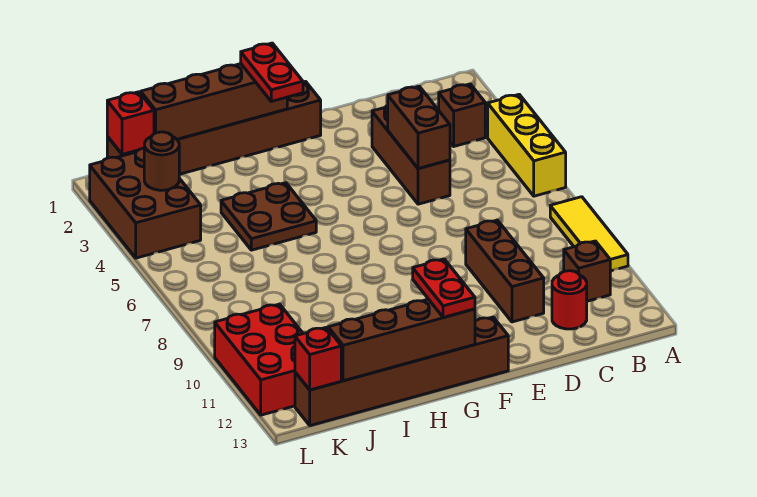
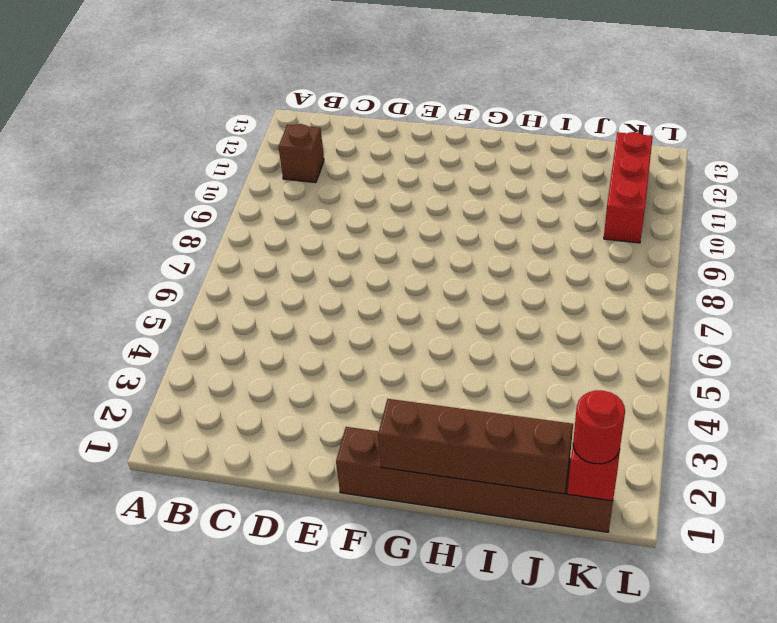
red 1x1 round brick [573,390,625,464] -> red 1x1 round brick moved to [552,271,587,329]
red 1x3 brick [604,132,653,243] -> red 2x3 brick [215,304,303,415]
none -> yellow 1x3 brick [488,95,566,196]
none -> yellow 1x3 tile [550,197,628,271]
none -> brown 1x1 brick [439,84,485,146]

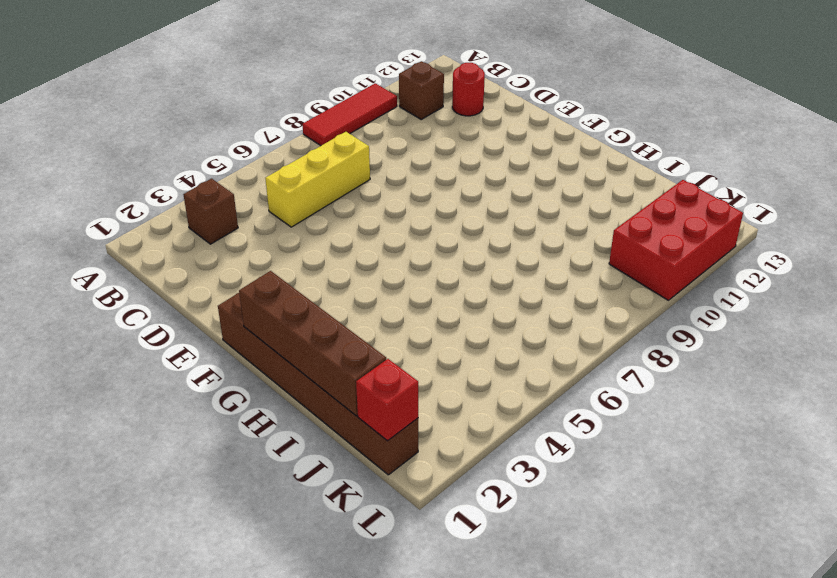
red 1x3 tile [303,83,397,146] -> yellow 1x3 tile [550,197,628,271]
yellow 1x3 brick [265,132,370,227] -> yellow 1x3 brick moved to [488,95,566,196]
none -> brown 1x3 brick [372,105,450,204]
none -> brown 1x3 brick [466,220,544,322]
none -> brown 1x6 brick [295,317,508,426]

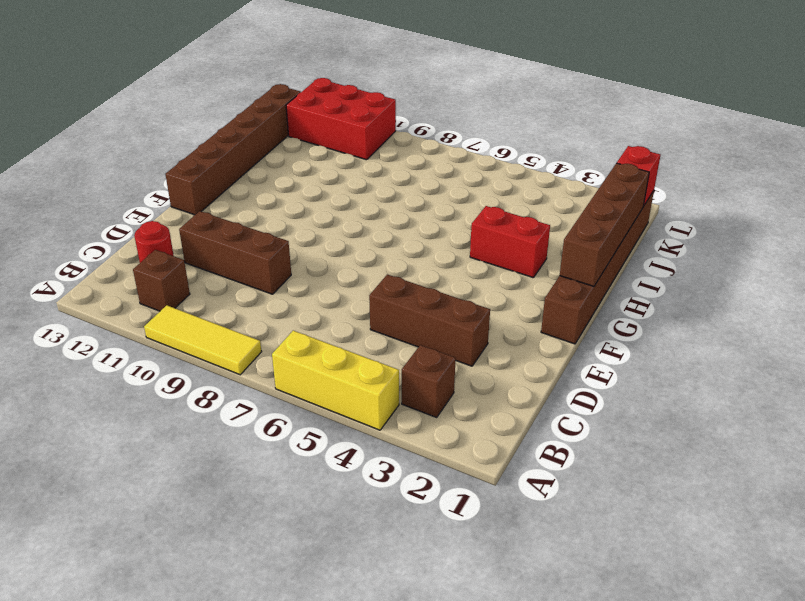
red 1x2 brick [470,206,550,278] -> brown 2x2 plate [221,183,316,250]
none -> brown 2x3 brick [90,148,201,258]
none -> brown 1x2 brick [388,86,450,169]
none -> brown 1x4 brick [328,299,475,381]

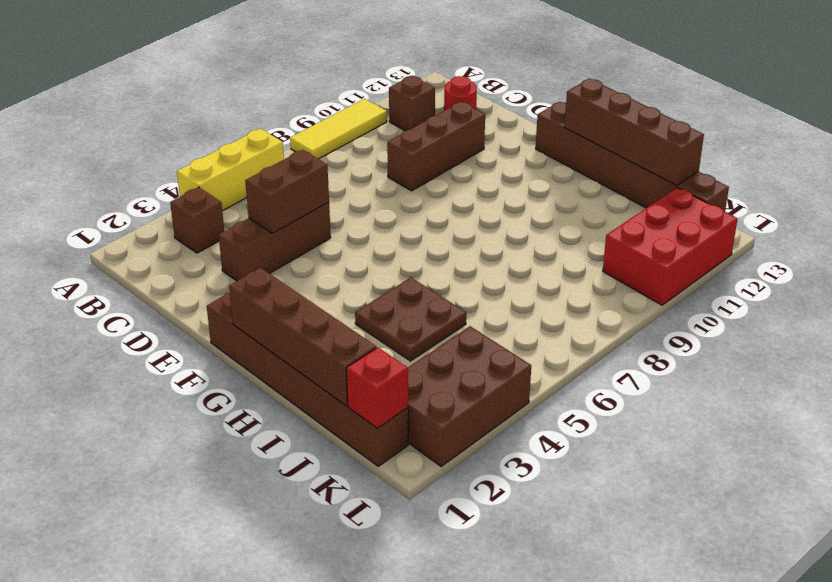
none -> brown 1x1 round brick [144,132,180,190]
none -> red 1x1 brick [295,327,341,390]
none -> red 1x2 plate [241,43,303,101]

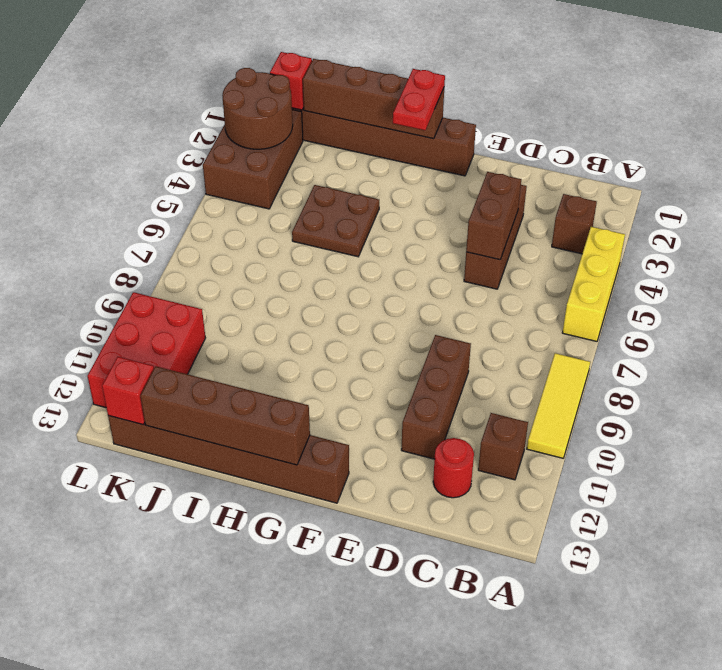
brown 2x2 round brick [222,68,293,149] -> brown 1x1 round brick [144,132,180,190]
none -> red 1x2 plate [413,259,475,318]

